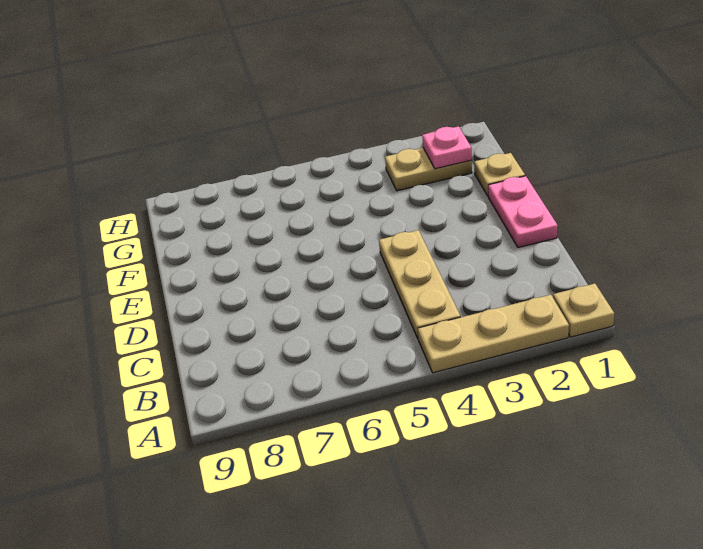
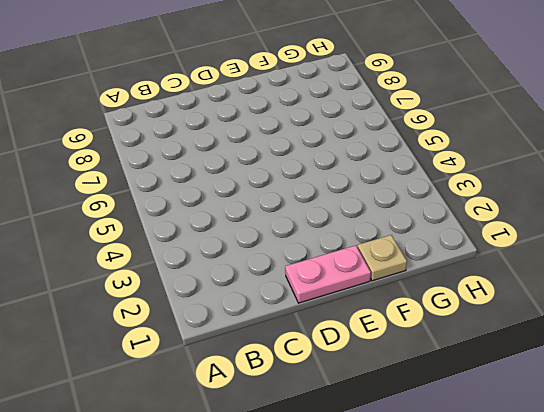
none -> tan 1x1 plate [553,284,614,337]
none -> tan 1x3 plate [418,295,569,373]

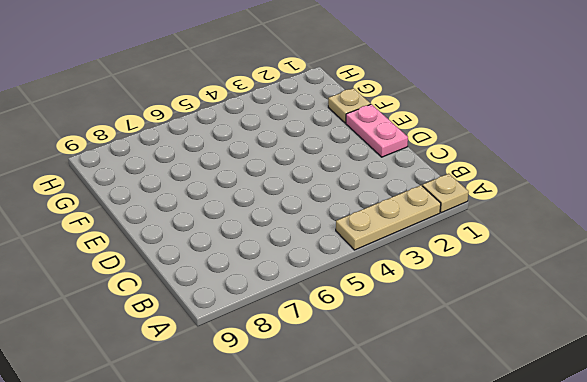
none -> tan 1x3 plate [379,230,460,338]
none -> tan 1x2 plate [385,148,472,191]

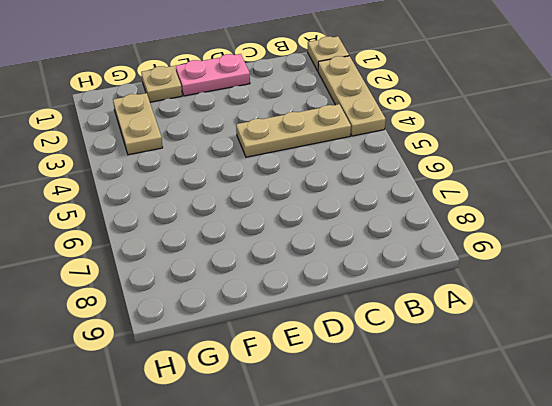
none -> pink 1x1 plate [422,126,472,169]

